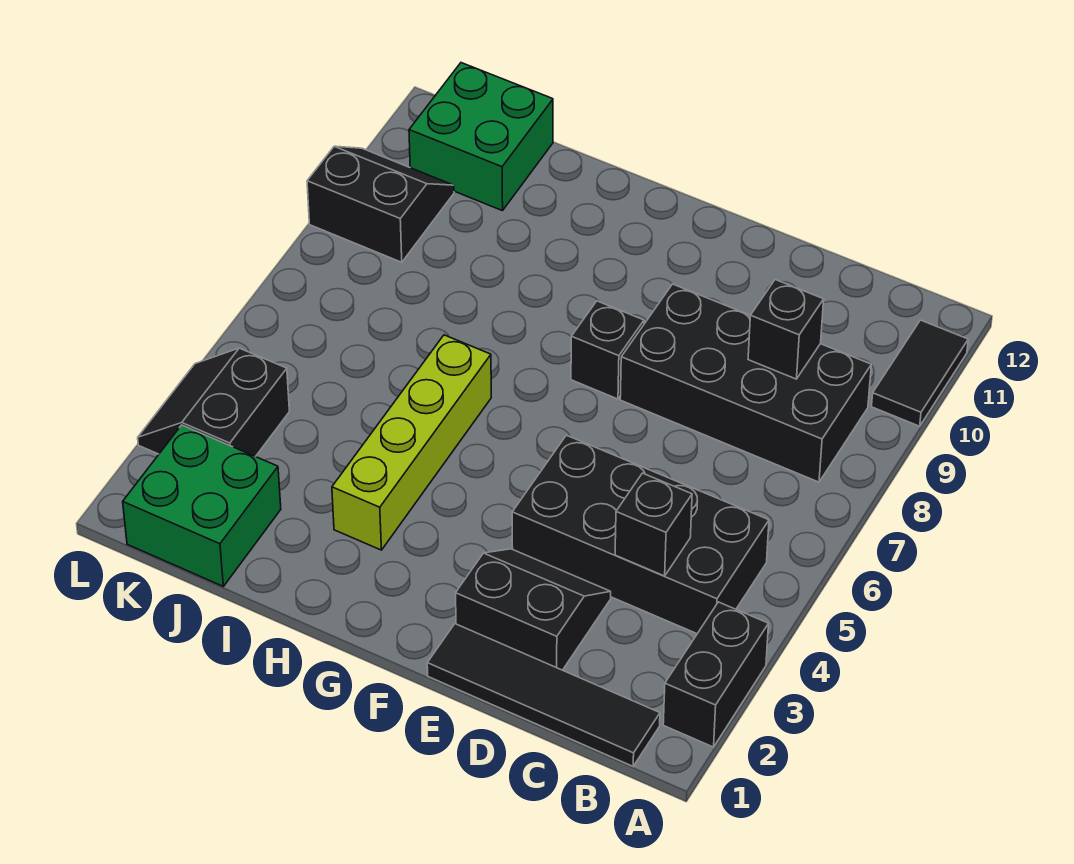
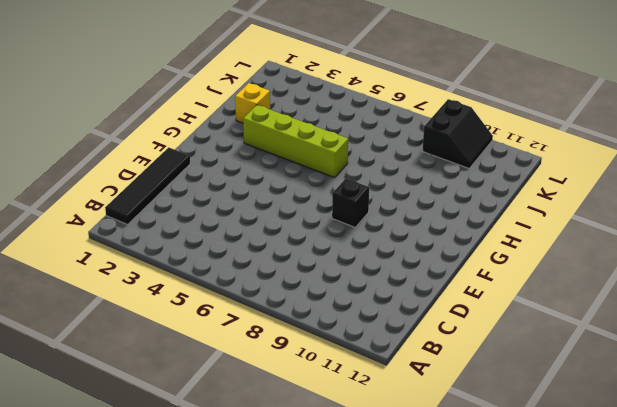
yellow 1x1 brick [235,83,270,123] -> none
none -> black 1x2 brick [663,602,768,747]
none -> black 1x2 tile [872,320,968,426]
none -> black 2x4 brick [512,435,769,634]

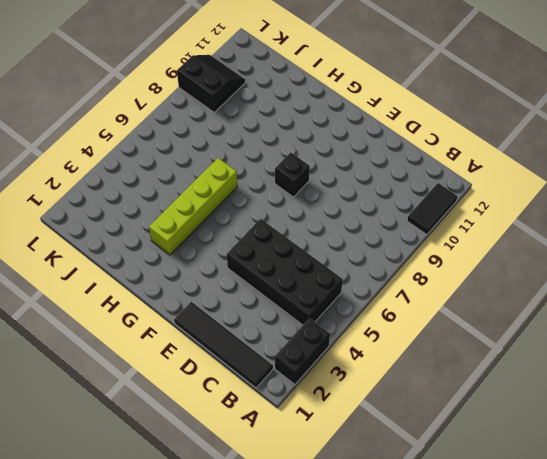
none -> black 2x4 brick [620,284,871,482]
none -> black 2x2 slope [456,549,611,670]
none -> green 2x2 brick [123,425,281,586]

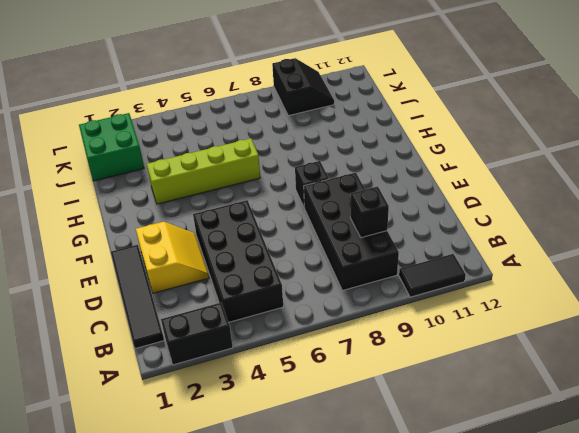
yellow 2x2 slope [136,222,209,293] -> black 2x2 slope [456,549,611,670]
none -> green 2x2 brick [409,63,553,211]
none -> black 2x2 slope [138,348,289,457]
none -> black 1x1 brick [615,473,692,576]

